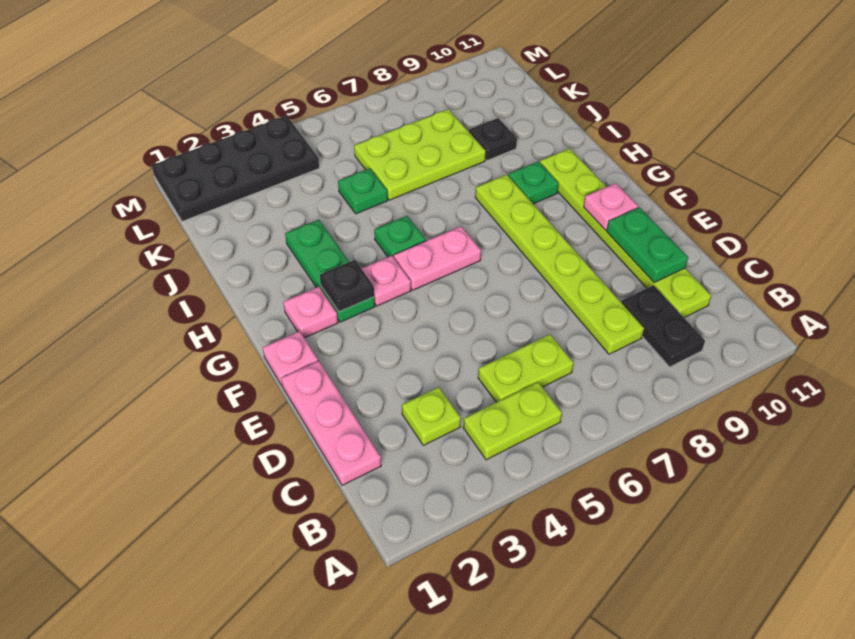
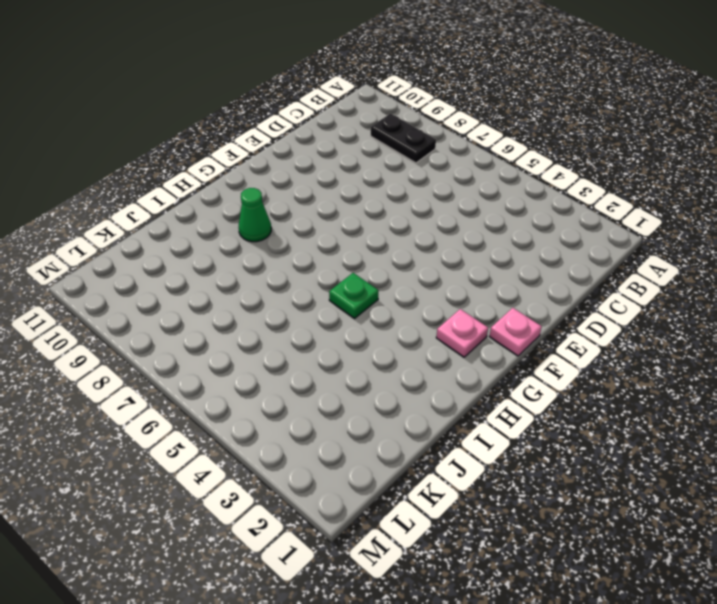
black 1x2 plate [371,113,436,163] -> black 1x2 plate turned to [621,285,705,367]
green 1x1 cone [239,188,271,242] -> green 1x1 plate [508,161,559,204]
none -> lime 1x2 plate [463,382,562,460]
none -> pink 1x3 plate [281,361,381,485]
none -> lime 1x1 plate [402,387,461,445]

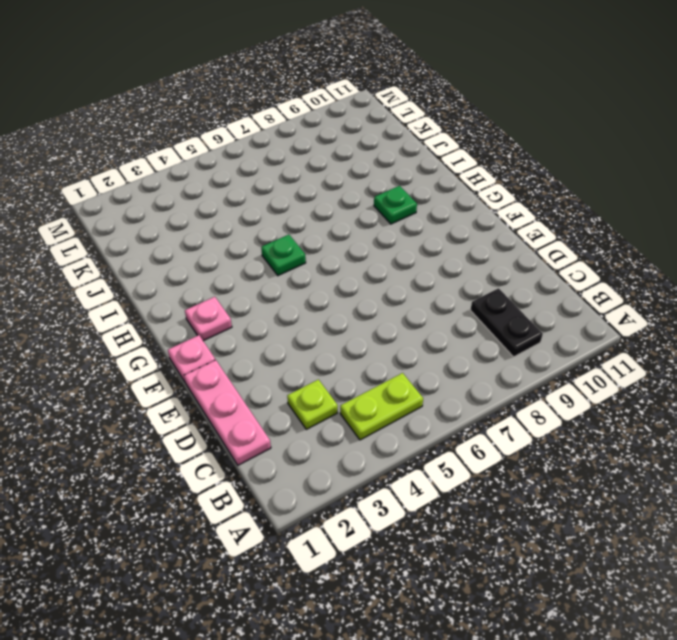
none -> lime 1x2 plate [478,335,573,402]
none -> lime 1x6 plate [475,175,644,354]
none -> lime 1x6 plate [540,149,711,317]

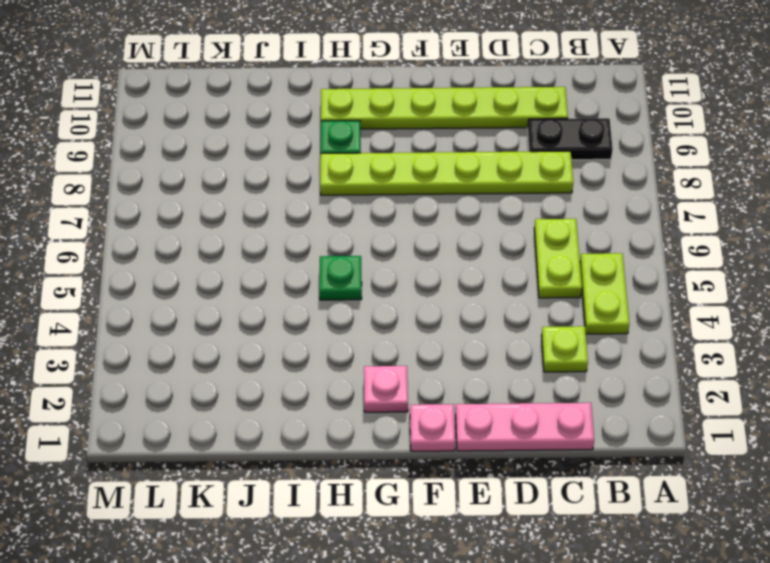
none -> green 1x3 plate [285,220,375,322]
none -> pink 1x1 plate [361,256,411,306]
none -> pink 1x2 plate [394,226,481,290]

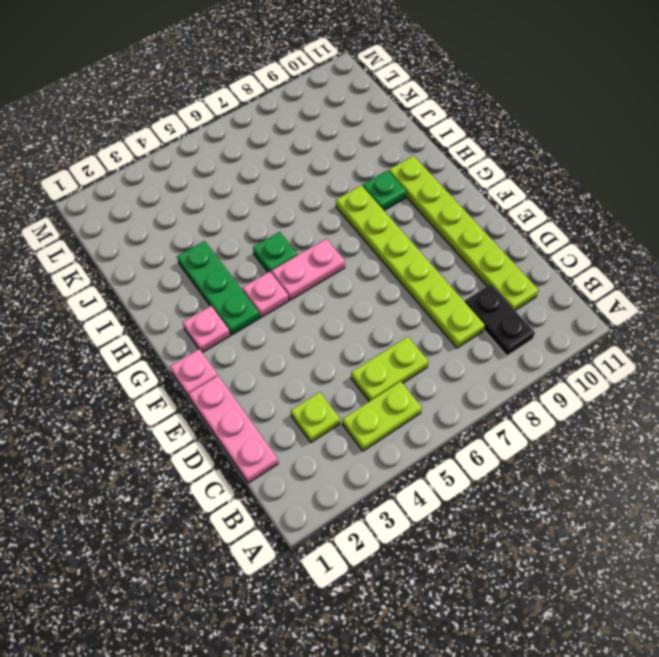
none -> green 1x1 plate [338,169,388,214]
none -> lime 2x3 plate [354,109,486,200]
none -> black 1x1 plate [469,118,517,160]

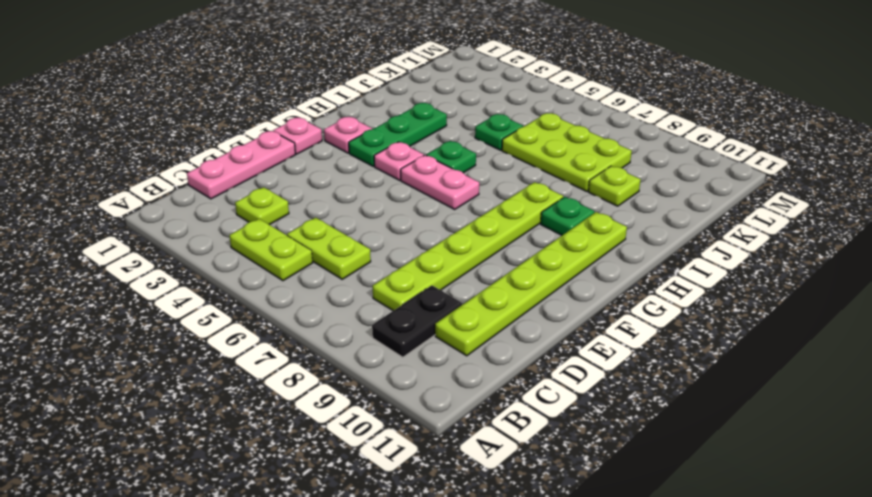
lime 1x1 plate [589,166,641,206] -> black 1x1 plate [469,118,517,160]
none -> black 2x4 plate [152,116,319,221]
none -> green 1x2 plate [607,207,688,282]
none -> pink 1x1 plate [584,183,638,230]

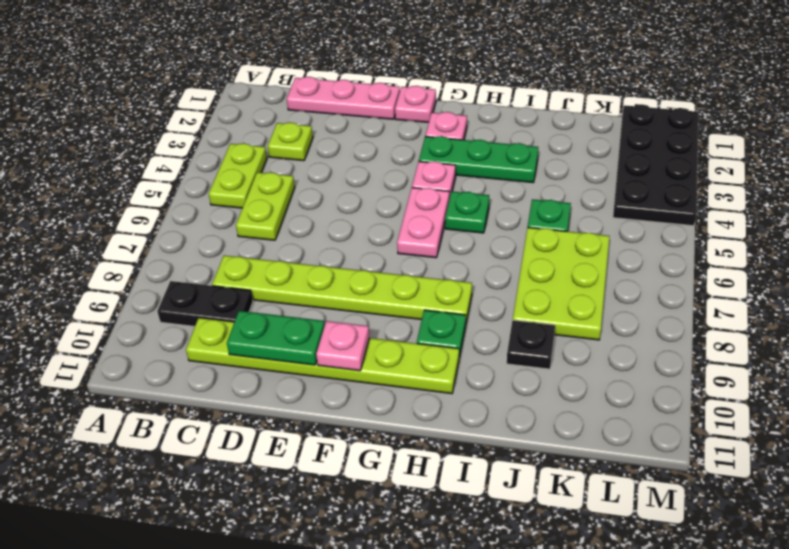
none -> black 1x1 plate [320,260,374,312]

